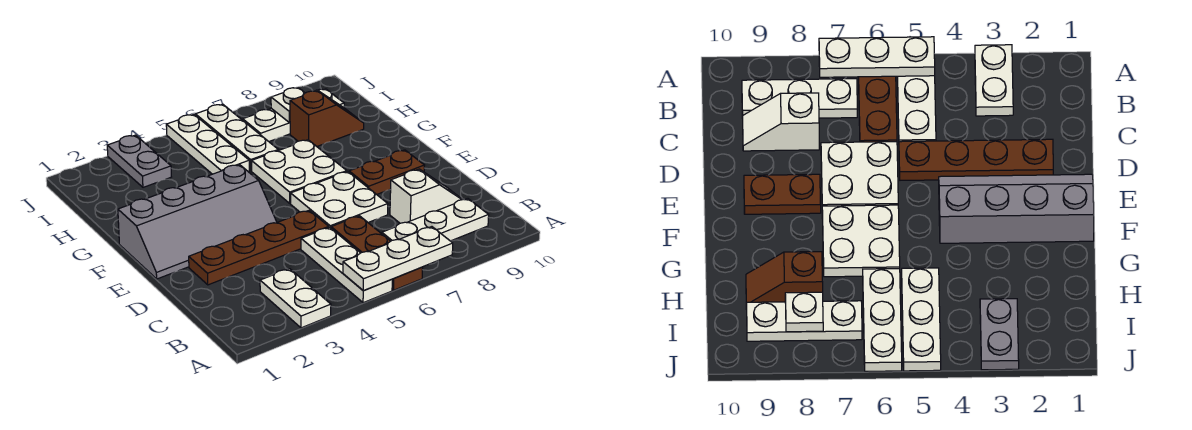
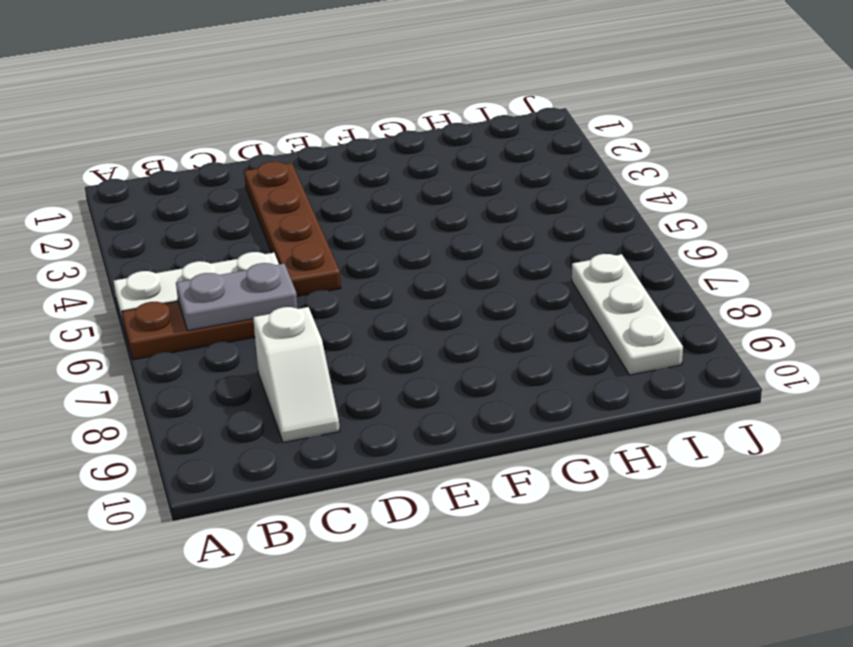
grey 1x2 plate [176,263,298,331] -> grey 1x2 plate moved to [107,135,171,187]
none -> white 1x2 plate [260,269,331,328]
none -> white 1x3 plate [382,199,489,241]
none -> white 2x2 plate [291,172,388,228]

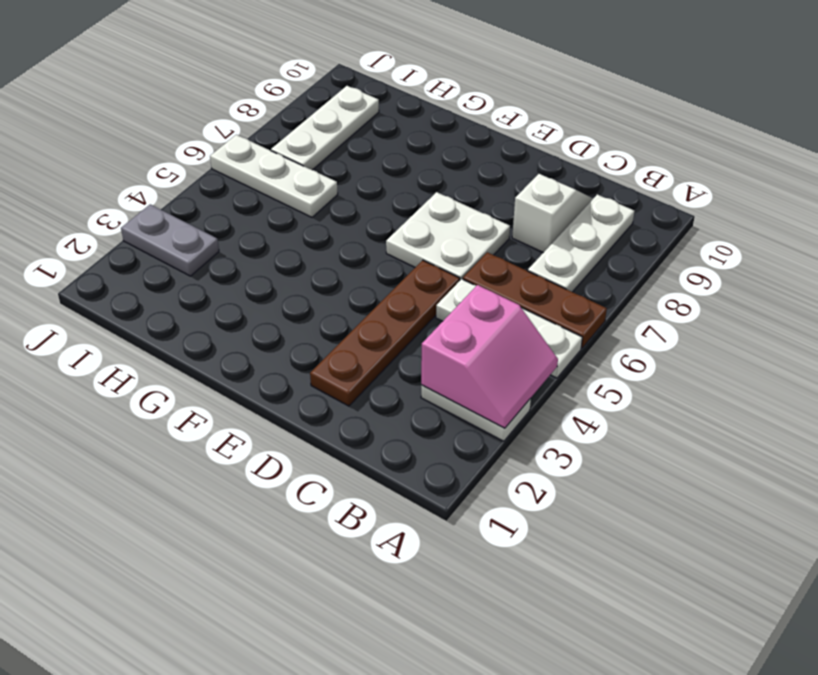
pink 2x2 slope [421,285,558,428] -> none
none -> grey 2x4 slope [118,165,277,279]
none -> brown 1x2 plate [349,150,424,194]
none -> white 2x2 plate [252,140,347,203]

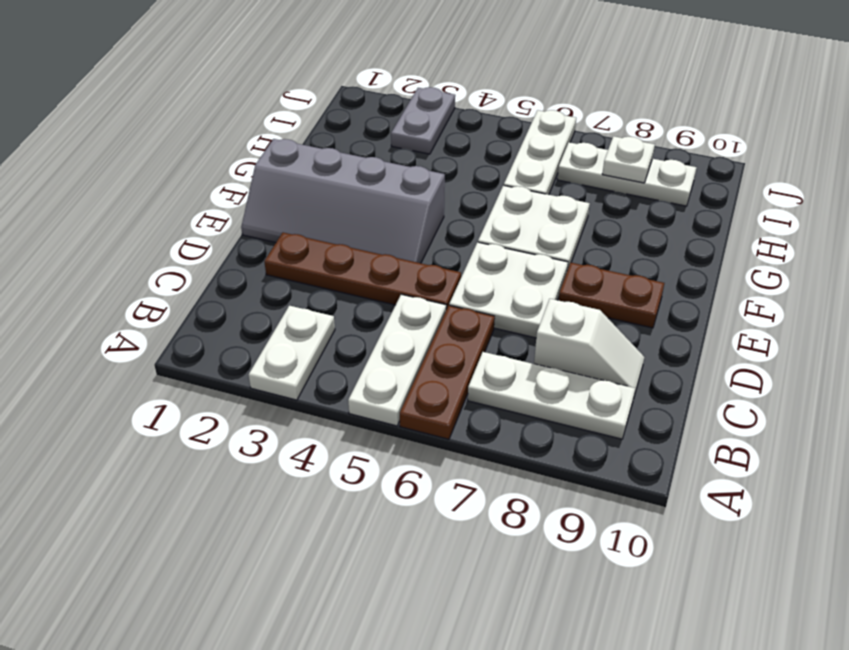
none -> white 1x3 plate [166,115,249,174]
none -> brown 1x2 slope [290,91,364,146]
none -> white 1x3 plate [343,227,453,291]

